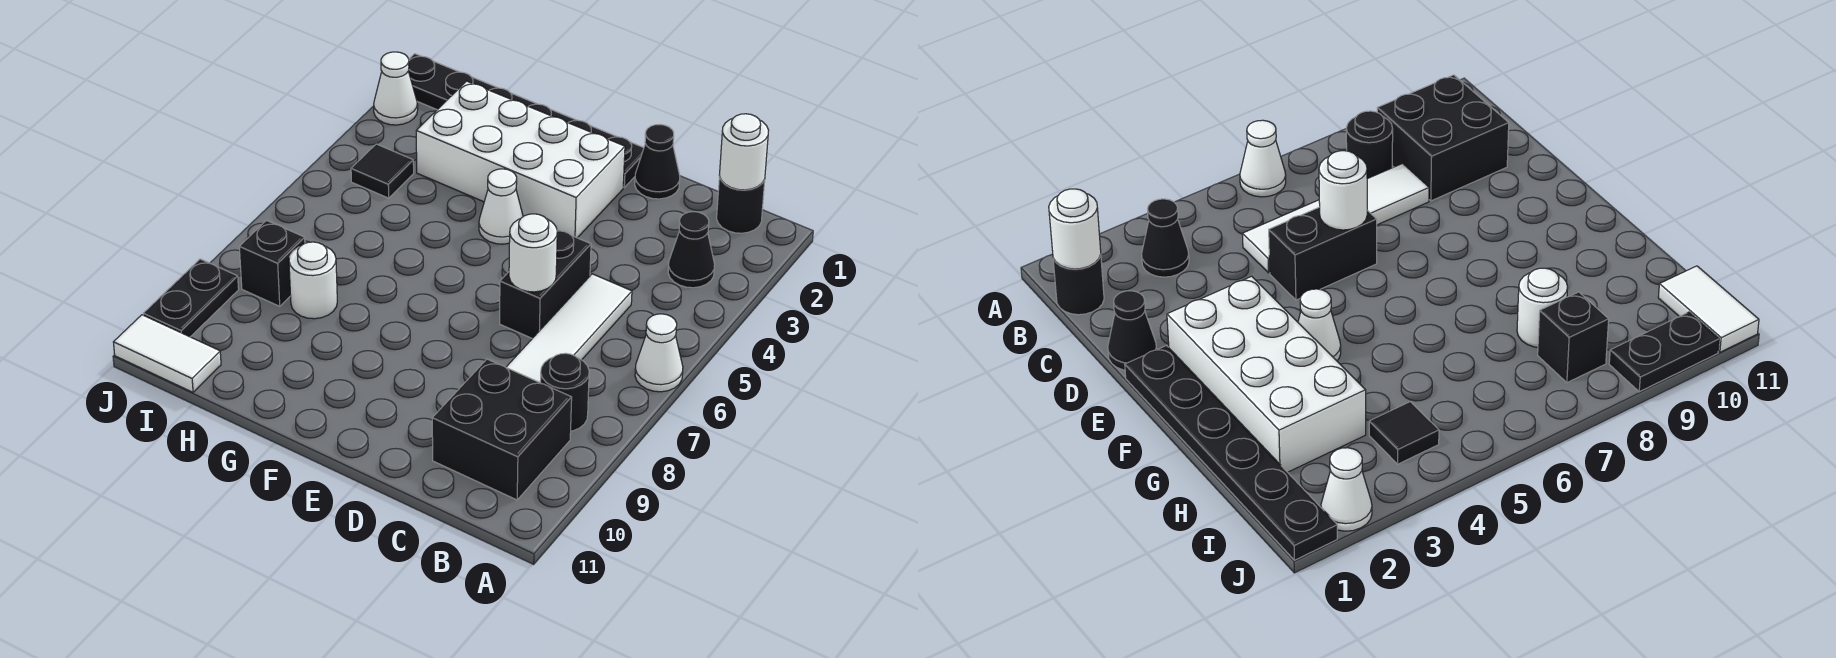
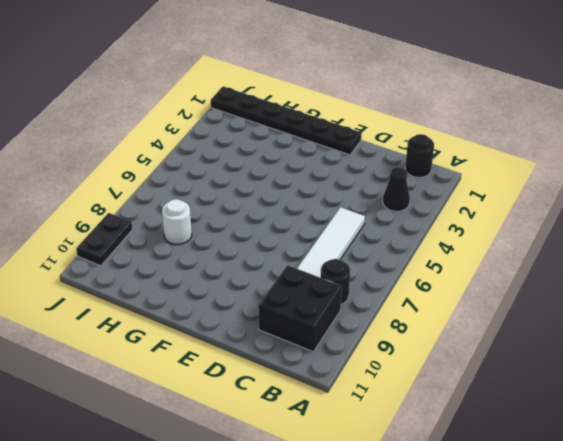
none -> white 1x1 cone [635,314,683,392]
none -> black 1x1 cone [635,125,680,199]
none -> black 1x2 brick [500,230,591,338]

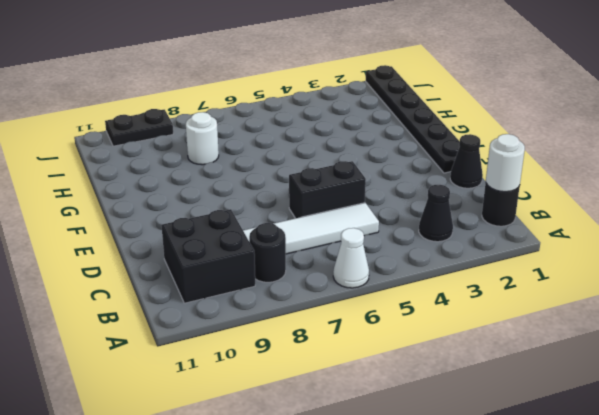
none -> white 2x4 brick [416,81,625,238]
none -> white 1x1 cone [479,169,523,244]
none -> black 1x1 tile [351,144,414,198]

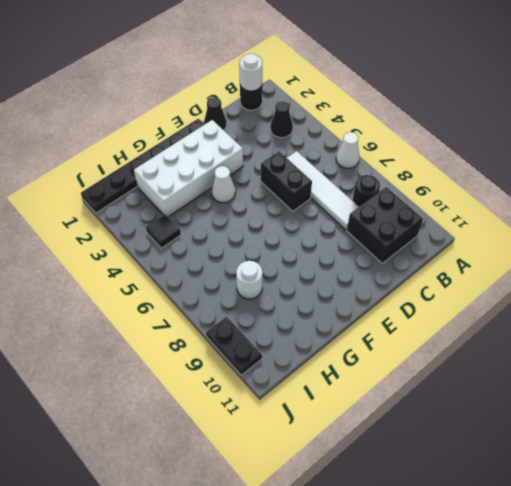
none -> black 1x1 brick [239,220,305,306]
none -> white 1x2 tile [113,315,221,392]
none -> white 1x1 cone [374,52,418,125]

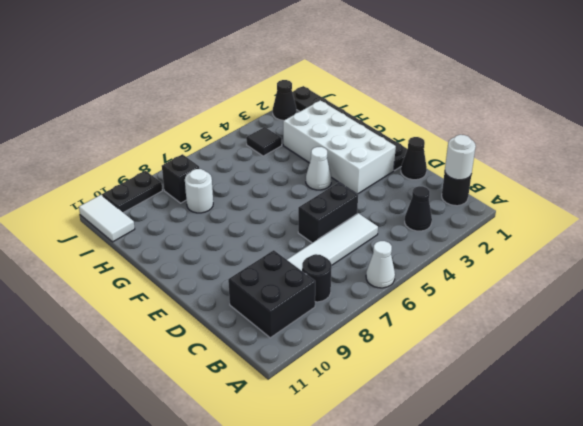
black 1x1 cone [273,80,296,120] -> white 1x1 cone [374,52,418,125]
none -> white 1x1 round brick [509,214,557,292]

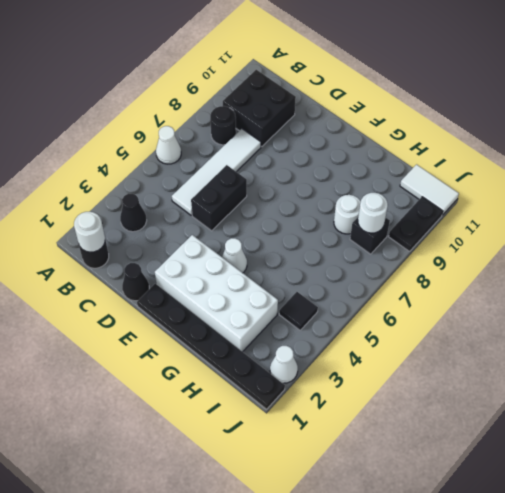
white 1x1 round brick [358,193,388,233] -> white 1x1 round brick moved to [509,214,557,292]

